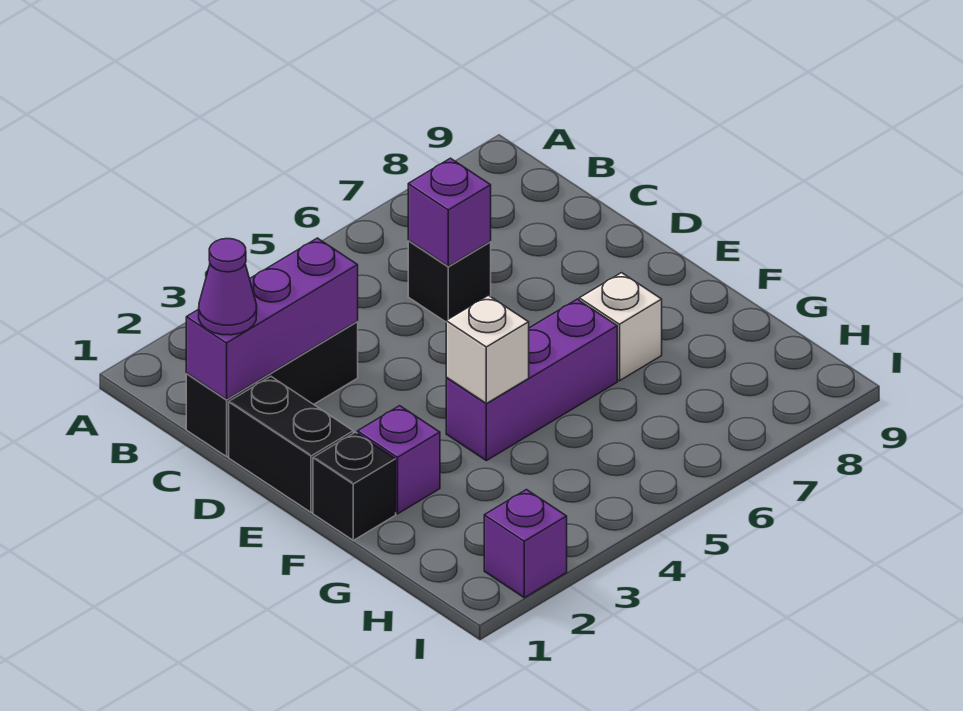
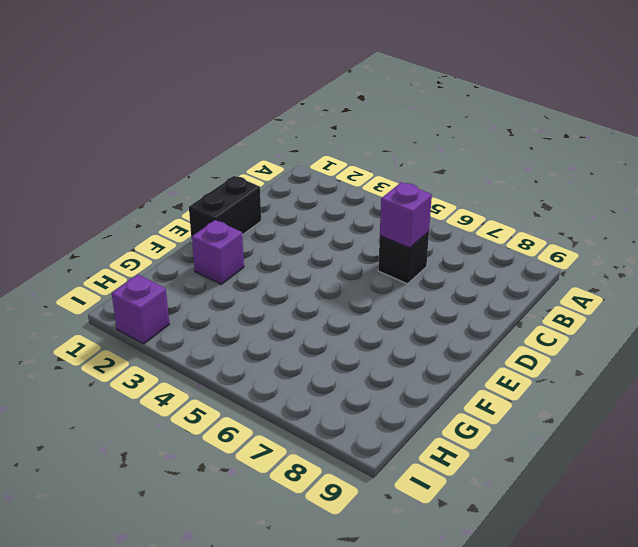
none -> black 1x3 brick [186,322,358,456]
none -> black 1x1 brick [313,432,396,540]
none -> purple 1x3 brick [446,299,617,461]

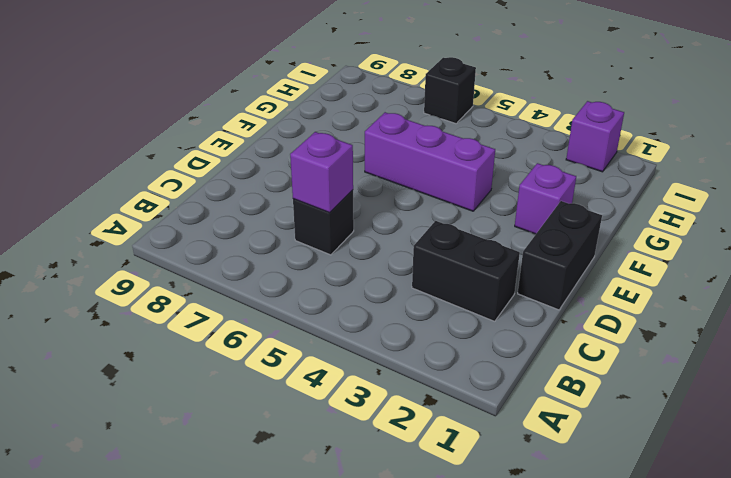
black 1x2 brick [412,221,520,321] -> black 1x3 brick [186,322,358,456]
black 1x1 brick [424,57,476,124] -> black 1x1 brick moved to [313,432,396,540]
none -> white 1x1 brick [579,273,662,381]
none -> purple 1x3 brick [186,238,358,399]
none -> white 1x1 brick [446,295,529,403]

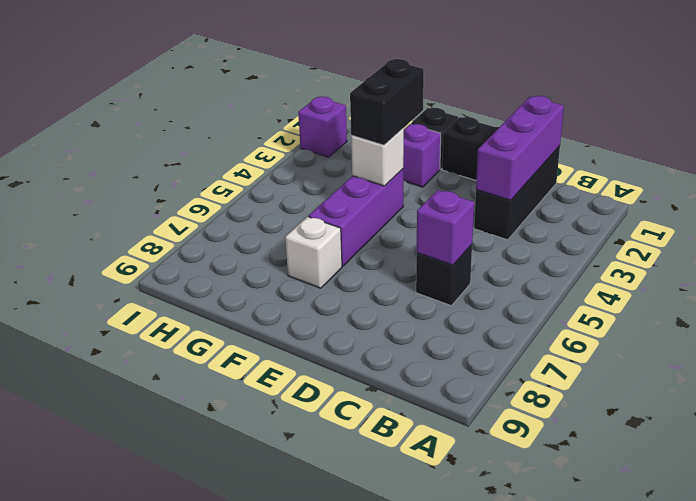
black 1x2 brick [350,59,424,145] -> none
none -> purple 1x1 cone [199,239,257,335]

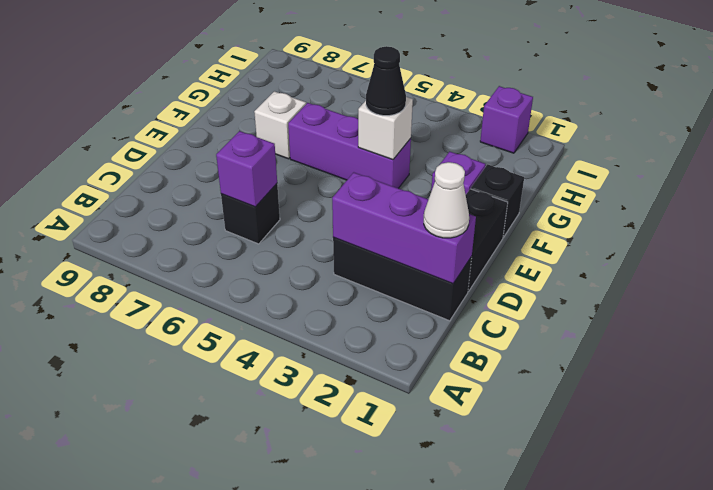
white 1x1 cone [424,162,469,238] -> purple 1x1 cone [199,239,257,335]
black 1x1 cone [366,46,406,116] -> none

